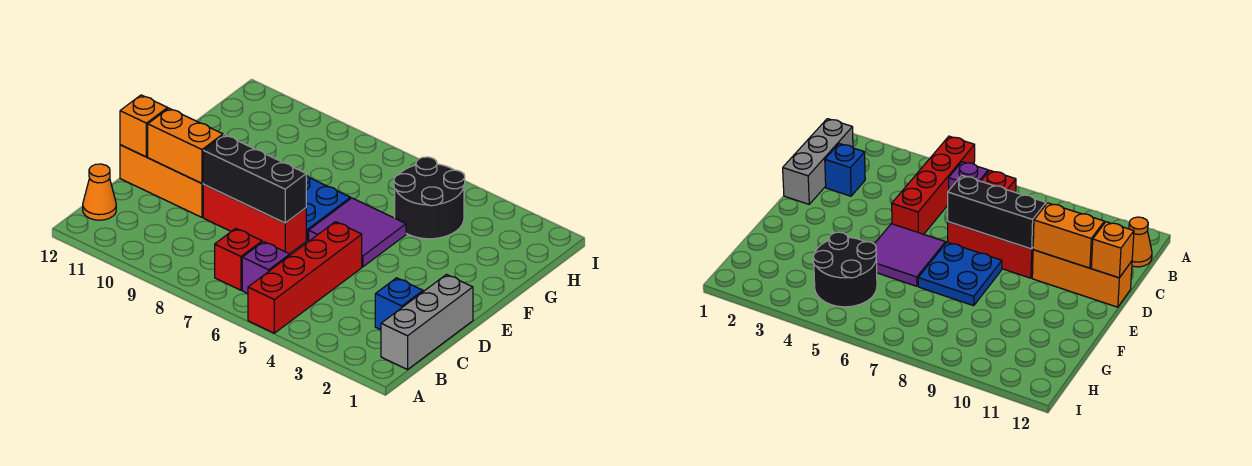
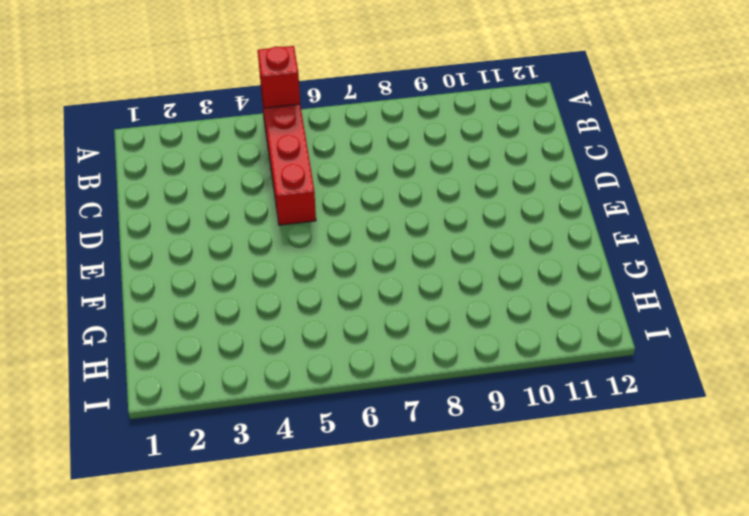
red 1x1 brick [258,46,300,108] -> red 1x1 brick moved to [215,228,262,290]
none -> grey 1x3 brick [381,275,473,370]
none -> purple 1x1 brick [242,242,290,294]
none -> orange 1x1 cone [83,164,116,220]

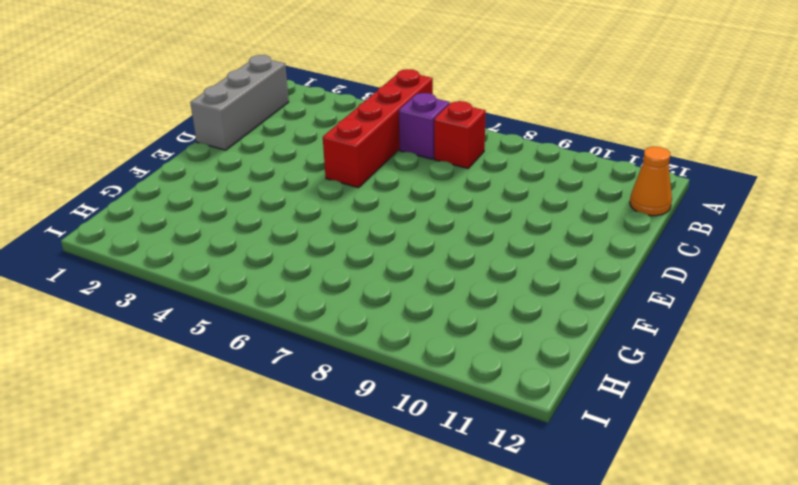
none -> blue 1x1 brick [375,278,423,330]
none -> red 1x3 brick [203,185,306,254]
none -> orange 1x3 brick [120,145,204,217]

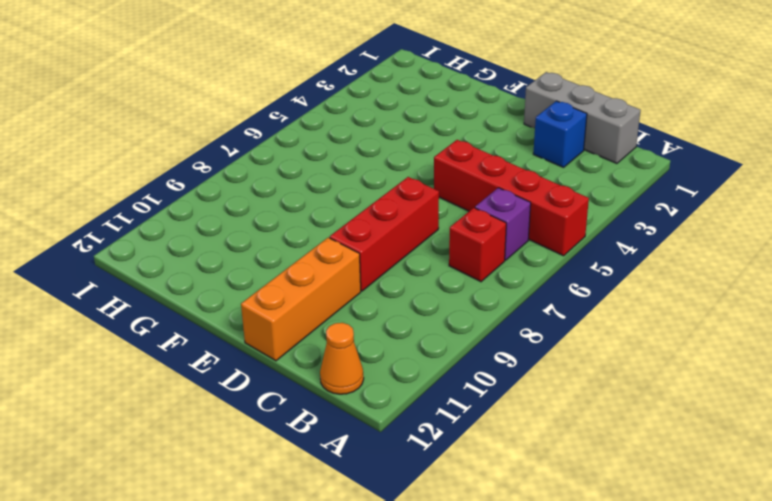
none -> purple 2x2 tile [309,198,406,267]
none -> blue 2x2 plate [306,175,351,240]
none -> black 2x2 round brick [394,157,465,239]

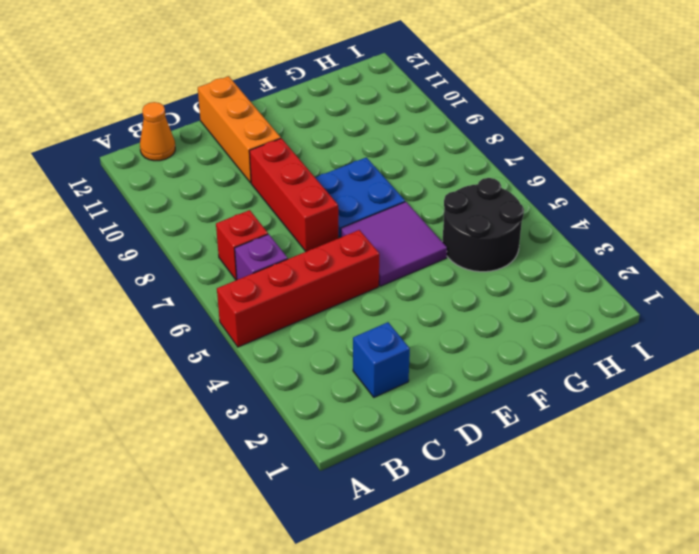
none -> grey 1x3 brick [381,275,473,370]
none -> black 1x3 brick [203,135,306,223]
none -> orange 1x2 brick [148,108,223,183]

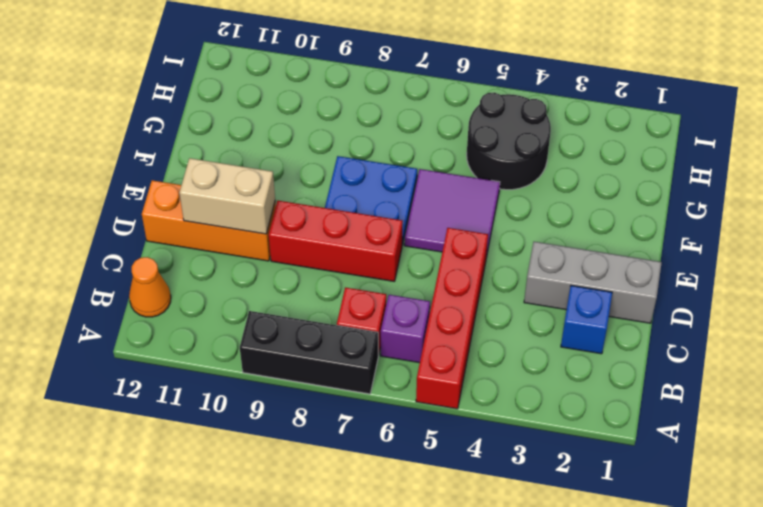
black 1x3 brick [240,311,378,394] -> black 1x3 brick moved to [203,135,306,223]
grey 1x3 brick [524,242,662,323] -> grey 1x3 brick turned to [381,275,473,370]
tan 1x2 brick [179,158,275,234] -> orange 1x2 brick [148,108,223,183]
none -> orange 1x1 brick [120,95,168,157]

